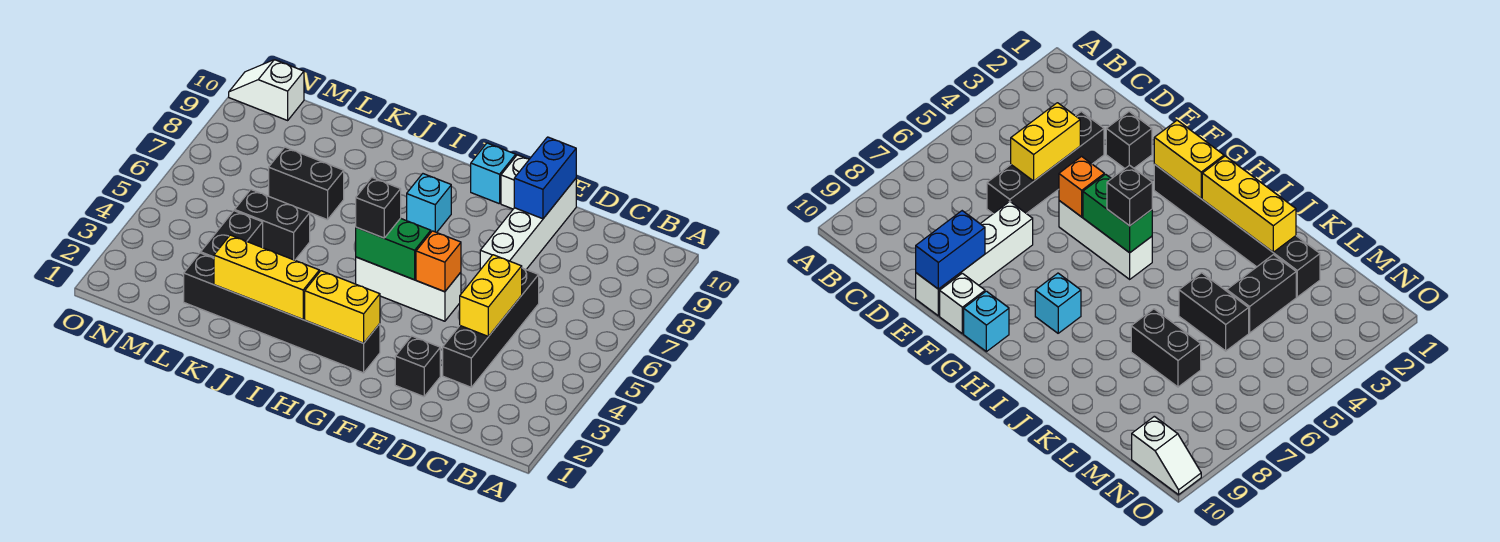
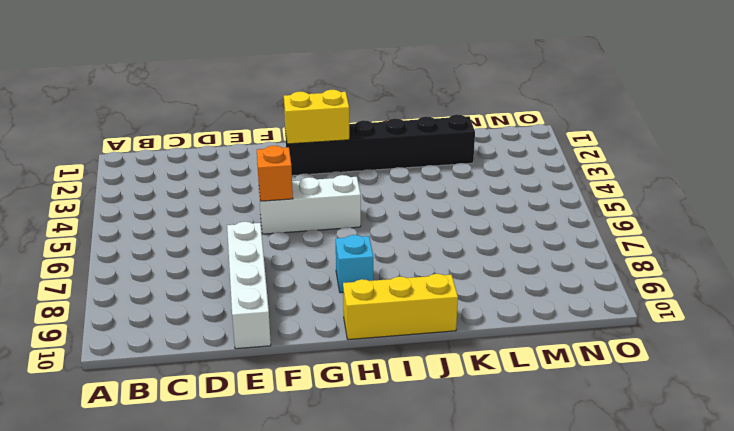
yellow 1x3 brick [343,274,458,340] -> yellow 1x3 brick moved to [214,235,319,319]
none -> black 1x4 brick [443,268,539,387]
none -> black 1x1 brick [395,336,440,397]
none -> white 1x1 brick [501,155,529,209]

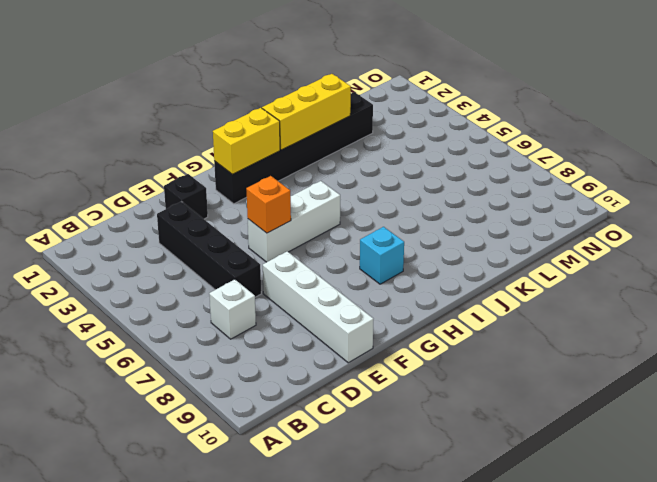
white 1x1 brick [209,279,256,339] -> white 1x1 brick moved to [501,155,529,209]
none -> cyan 1x1 brick [471,143,516,204]
none -> black 1x2 brick [235,190,310,260]
none -> black 1x2 brick [269,147,344,220]

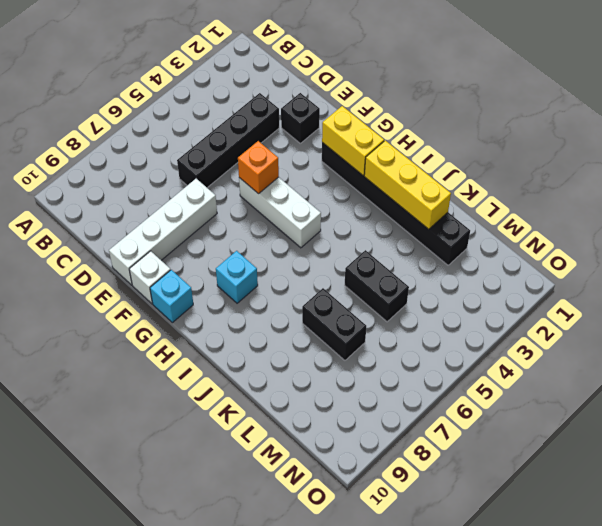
none -> black 1x2 brick [201,211,263,258]
none -> white 1x2 slope [229,60,304,120]
none -> yellow 1x2 brick [460,255,522,337]

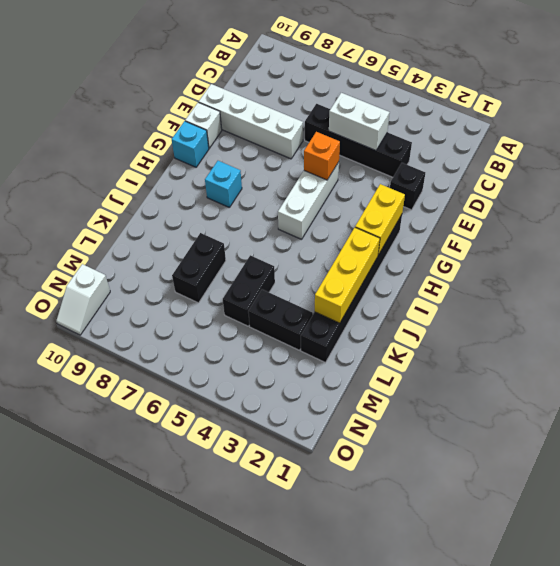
white 1x2 brick [329,93,390,150] -> yellow 1x2 brick [460,255,522,337]
none -> blue 1x2 brick [514,137,576,219]
none -> green 1x2 brick [356,218,431,280]
none -> black 1x1 brick [356,178,401,238]

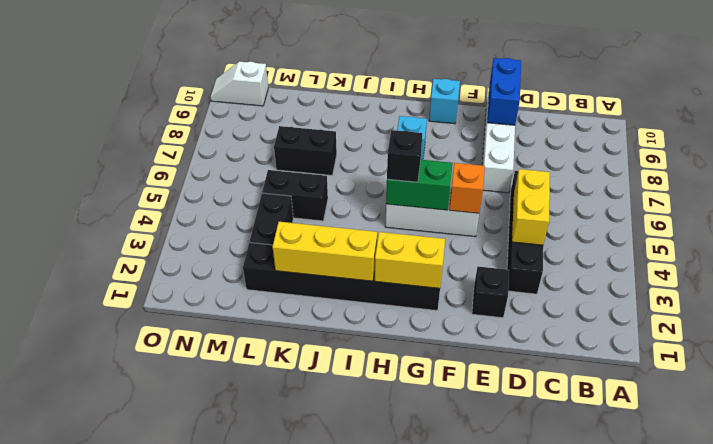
none -> white 1x1 brick [501,155,529,209]

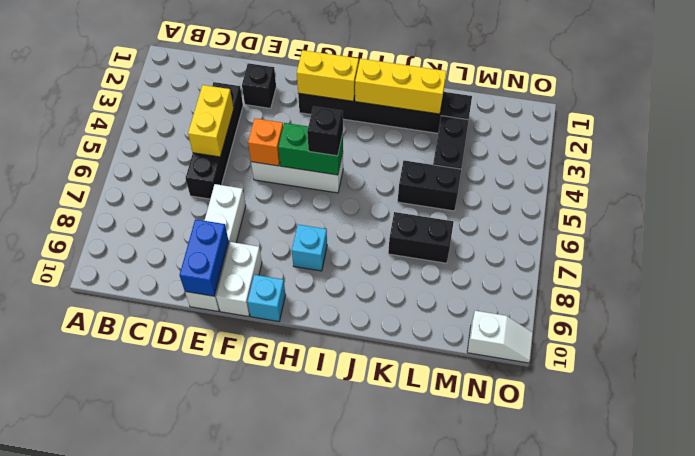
white 1x2 brick [216,242,262,317] -> white 1x1 brick [501,155,529,209]

